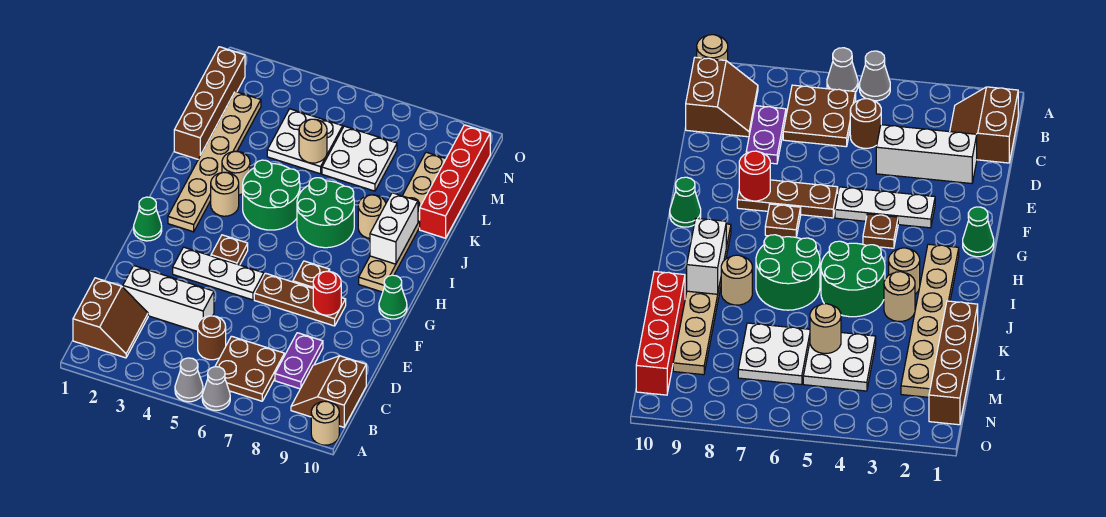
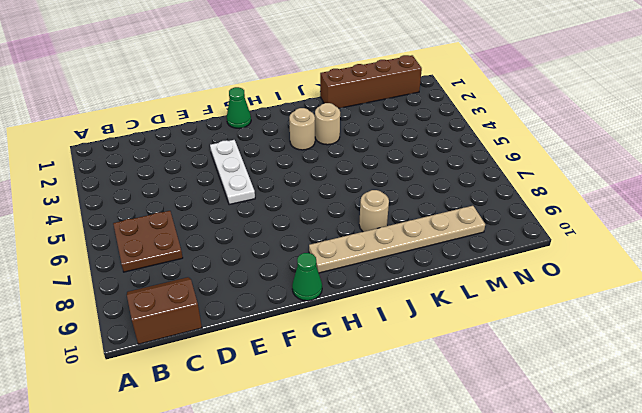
none -> grey 1x1 cone [175,358,203,402]
none -> grey 1x1 cone [202,367,230,410]
none -> tan 1x1 round brick [311,401,339,445]

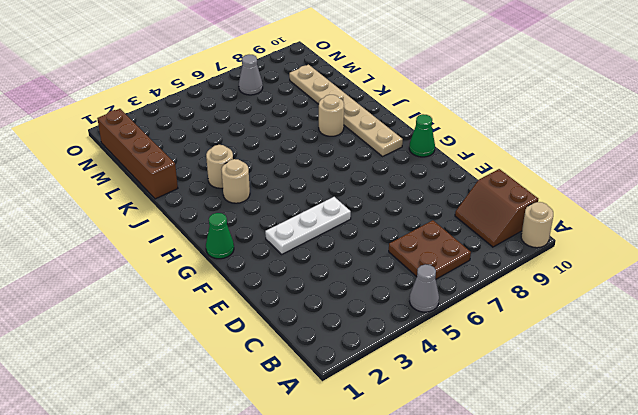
grey 1x1 cone [239,55,263,95] -> grey 1x1 cone moved to [202,367,230,410]
none -> brown 2x2 slope [73,278,148,358]
none -> brown 1x1 round brick [198,316,226,360]
none -> purple 1x2 plate [275,333,323,389]

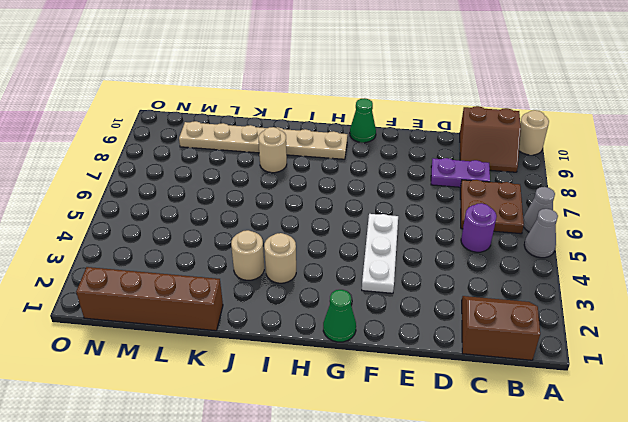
purple 1x1 round brick [461,203,497,252] -> brown 1x1 round brick [198,316,226,360]
none -> white 1x3 brick [123,266,214,332]
none -> brown 1x3 plate [254,273,346,326]
none -> brown 1x1 plate [211,235,248,265]

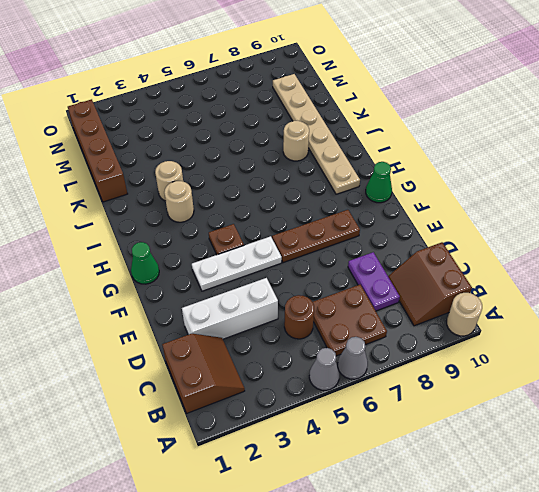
none -> brown 1x1 plate [293,261,330,288]
none -> tan 1x6 plate [168,91,261,232]
none -> green 2x2 round brick [243,160,300,230]

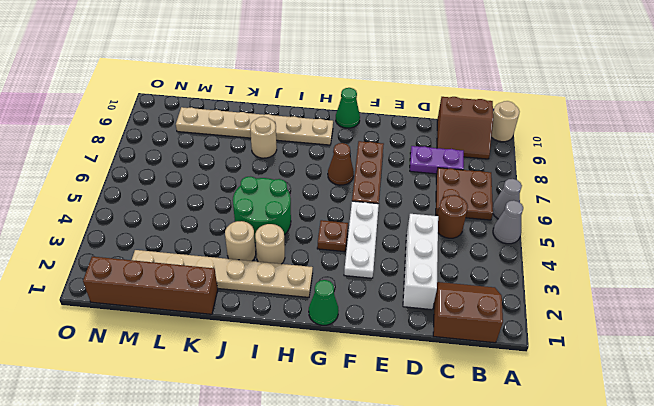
brown 1x1 cone [328,143,354,185] -> brown 1x1 plate [293,261,330,288]
none -> green 2x2 round brick [297,178,354,248]
none -> red 1x4 brick [420,125,490,238]
none -> white 2x2 plate [267,109,343,174]

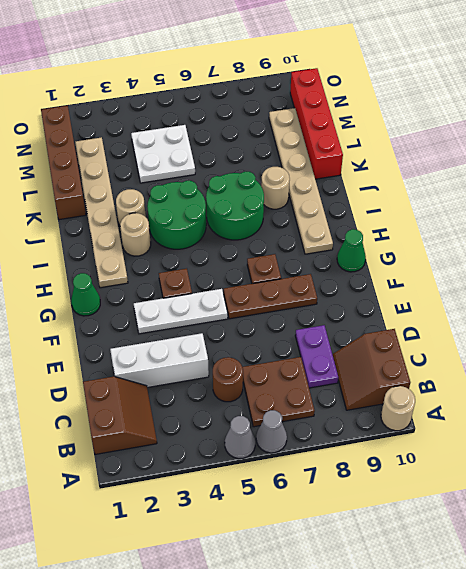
none -> white 2x2 plate [322,126,397,191]
none -> red 1x1 round brick [313,271,341,315]
none -> white 1x2 brick [370,193,418,264]

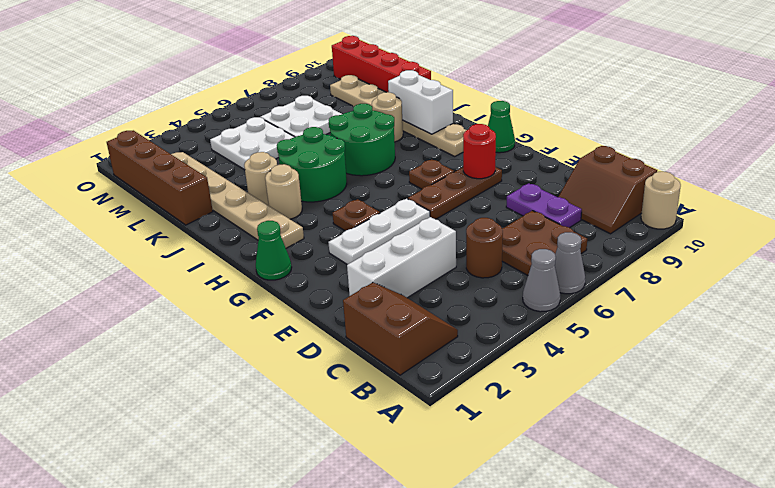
none -> tan 1x1 round brick [299,119,327,163]

